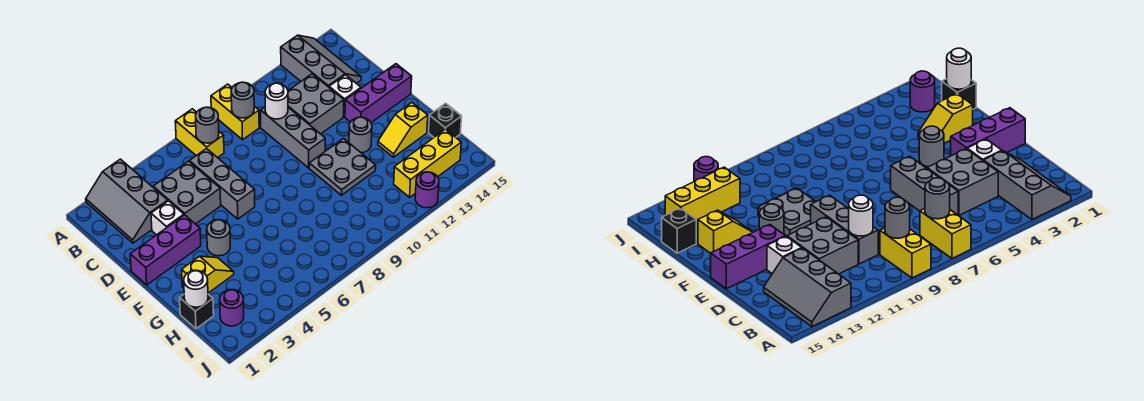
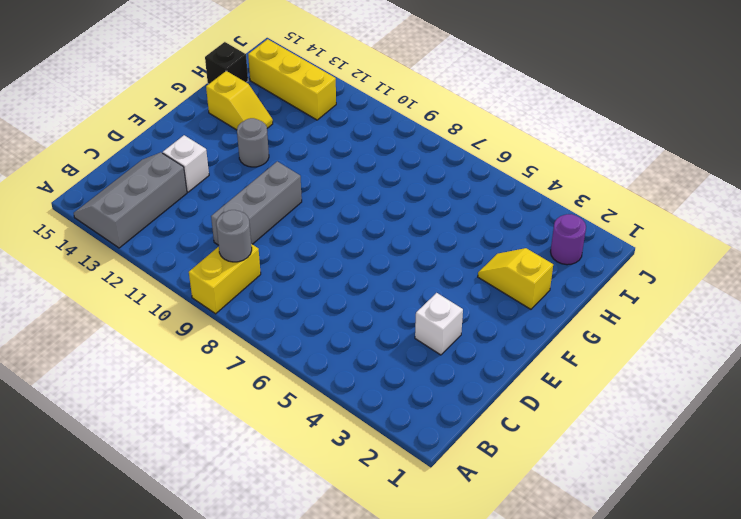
none -> grey 2x3 slope [86,159,168,243]
none -> yellow 1x2 brick [175,109,224,158]
none -> grey 2x2 brick [153,161,221,224]

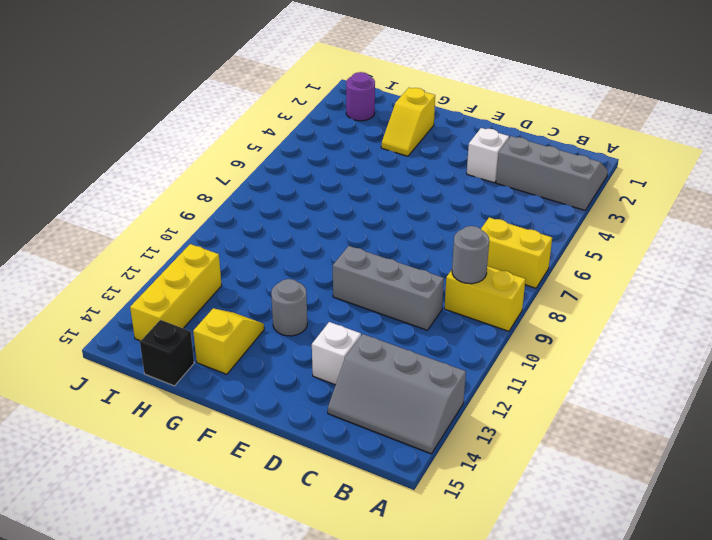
none -> grey 2x2 brick [153,161,221,224]
none -> grey 1x3 brick [189,148,255,219]
none -> grey 2x2 brick [288,74,344,134]

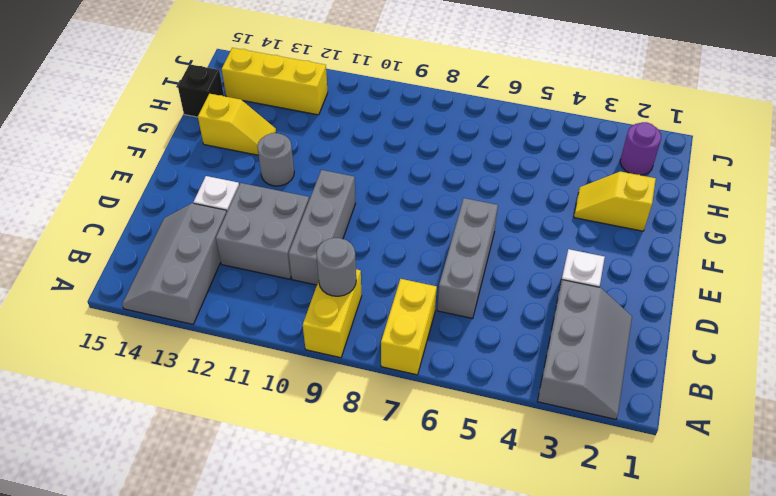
none -> grey 2x2 brick [153,161,221,224]
none -> purple 1x3 brick [130,215,201,285]
none -> purple 1x3 brick [345,64,412,123]

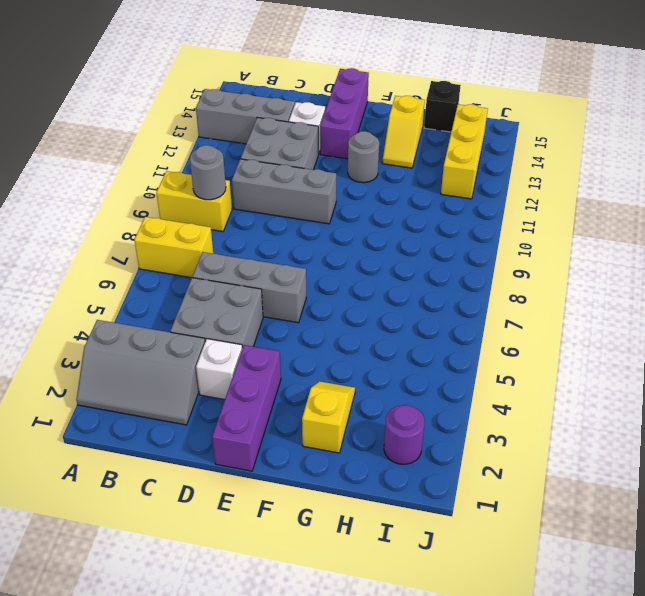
none -> grey 1x1 round brick [207,220,230,256]
none -> grey 2x2 plate [309,139,376,195]
none -> black 1x1 brick [180,294,214,329]

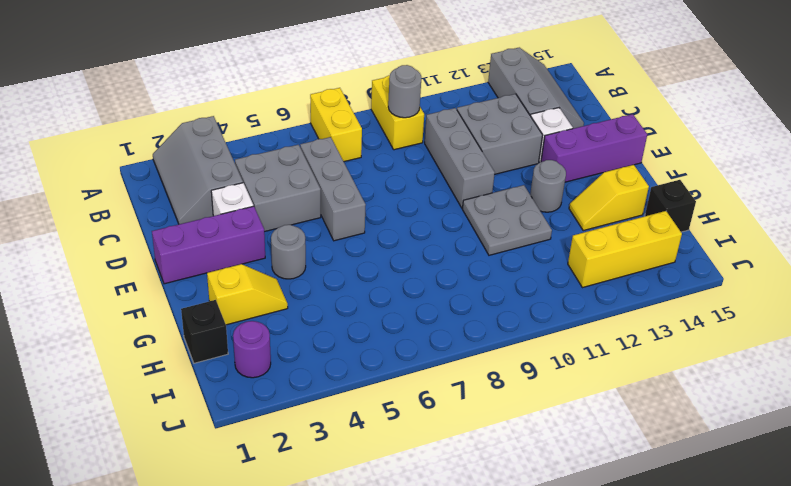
none -> purple 1x1 round brick [415,172,439,208]
none -> grey 1x1 round brick [196,107,219,143]
none -> white 1x1 round brick [265,83,288,119]

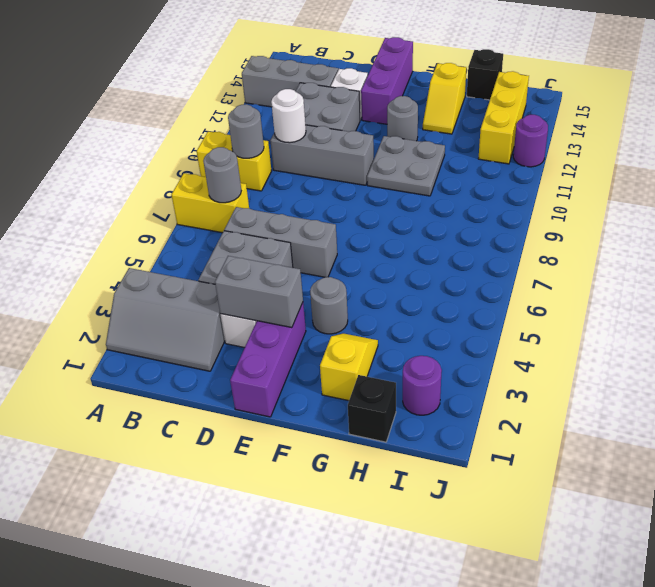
grey 1x2 brick [215,256,303,328] -> none
none -> white 1x1 round brick [184,270,208,307]

